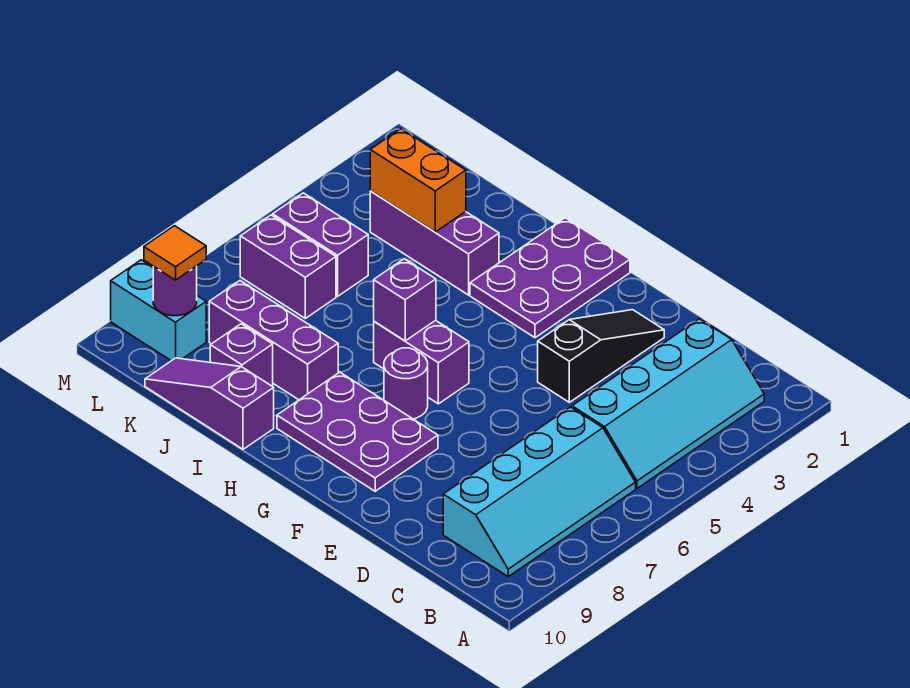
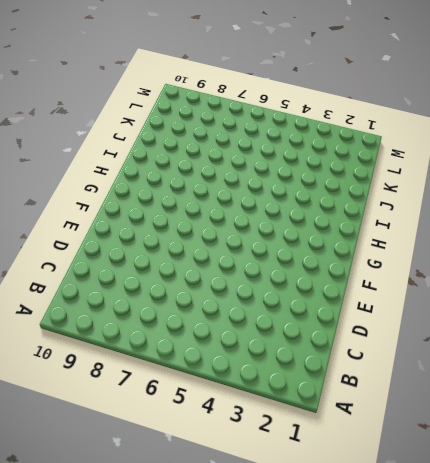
none -> cyan 2x4 slope [572,319,764,488]
none -> cyan 2x4 slope [443,407,636,577]
none -> black 1x3 slope [538,310,664,402]

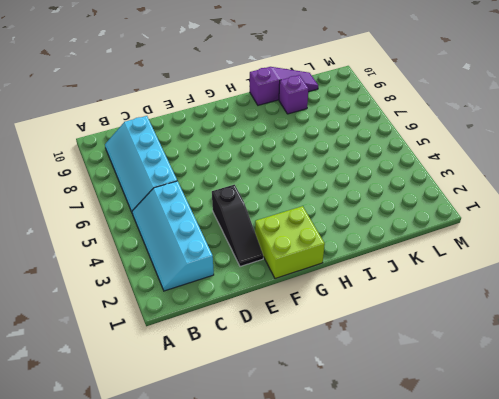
lime 2x2 brick [255,206,325,279] -> purple 2x3 plate [470,218,630,338]
none -> purple 2x3 plate [277,372,438,491]
none -> purple 1x2 brick [374,320,469,404]
none -> purple 1x1 round brick [384,348,428,419]

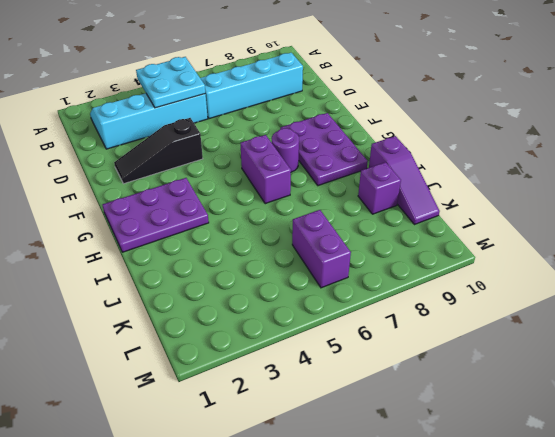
cyan 2x2 plate [136,57,205,108] -> none
none -> purple 1x3 brick [370,191,499,295]
none -> purple 1x3 brick [209,281,338,400]
none -> purple 1x2 brick [273,193,368,296]

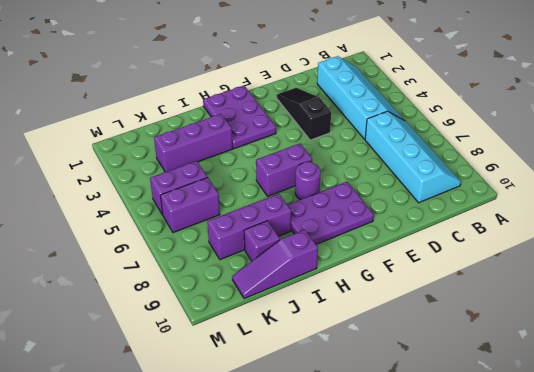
none -> cyan 1x2 brick [111,260,206,361]
none -> purple 1x1 brick [374,259,436,341]
none -> orange 1x2 brick [370,129,466,232]

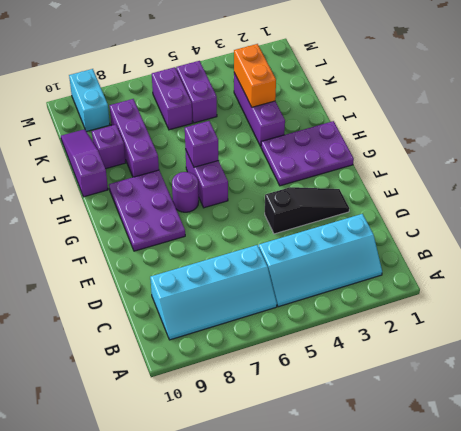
none -> purple 1x1 round brick [153,266,197,316]
none -> orange 1x1 tile [144,226,206,280]

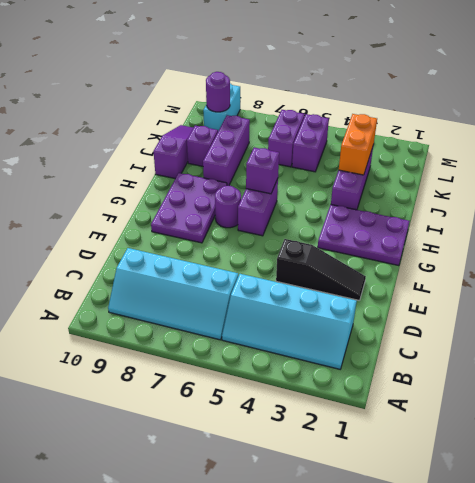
none -> orange 1x1 tile [144,226,206,280]

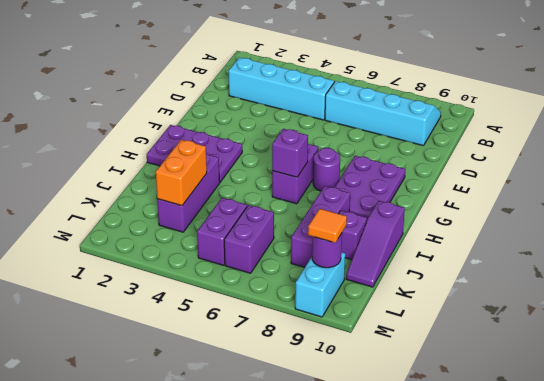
none -> black 1x3 slope [538,310,664,402]

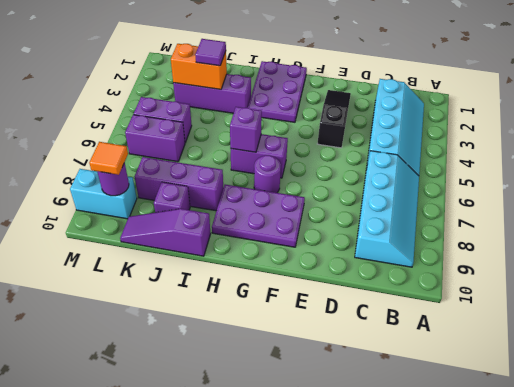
purple 1x1 tile [195,39,226,66] -> none

